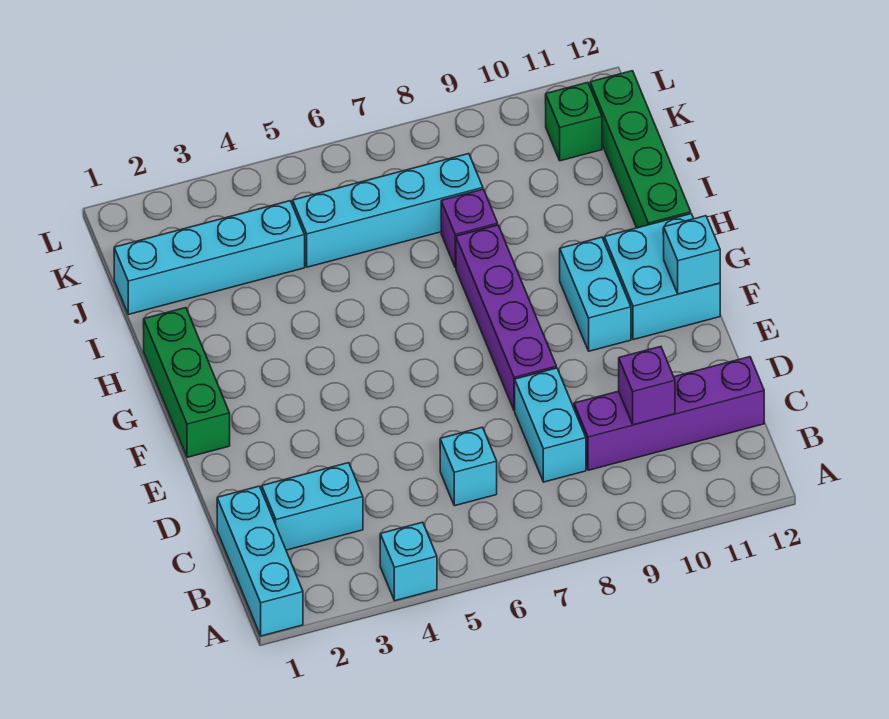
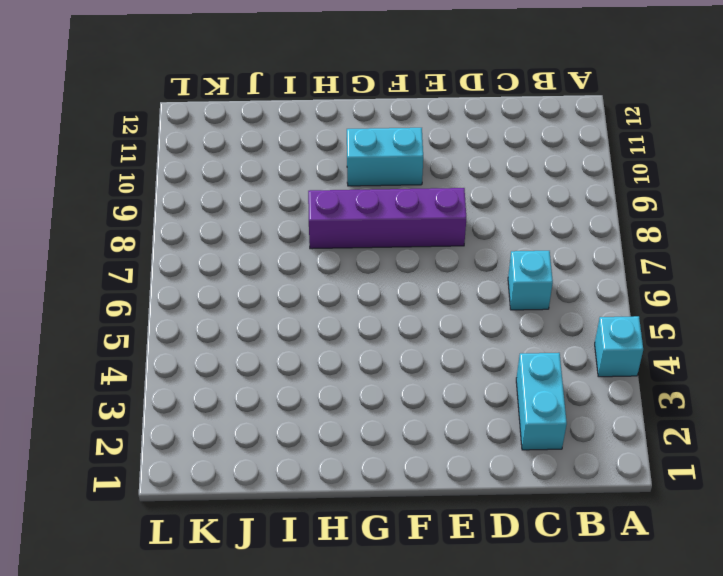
none -> cyan 1x3 brick [217,486,303,636]
none -> cyan 1x2 brick [515,368,586,482]
none -> purple 1x4 brick [574,357,764,470]

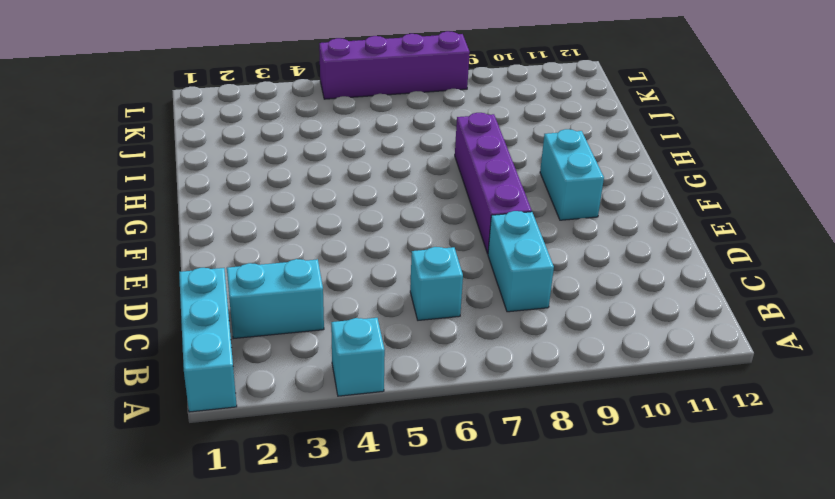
purple 1x4 brick [319,31,470,99] -> purple 1x4 brick moved to [574,357,764,470]
none -> green 1x3 brick [143,308,230,457]
none -> cyan 2x2 brick [604,214,720,340]
none -> green 1x4 brick [590,71,691,228]

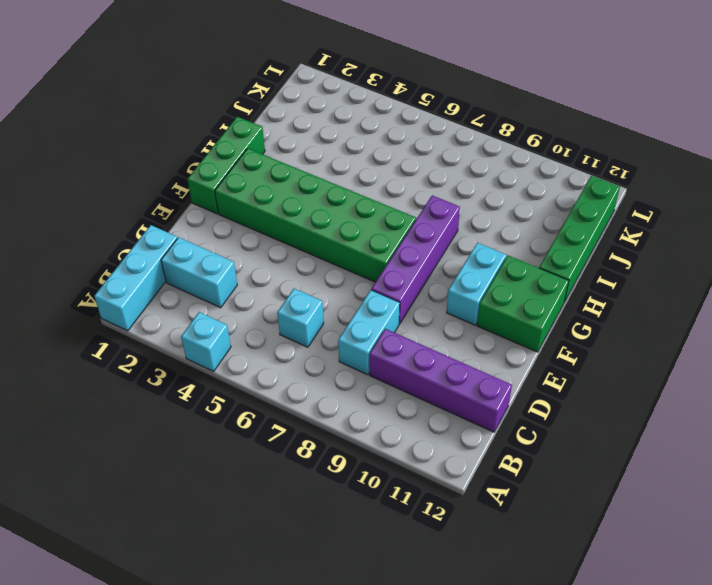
green 2x6 brick [215,148,416,282] -> none
green 2x2 brick [477,256,569,352] -> cyan 2x2 brick [604,214,720,340]
none -> purple 1x1 brick [441,189,498,268]
none -> cyan 1x4 brick [114,201,305,314]
none -> cyan 1x4 brick [293,154,483,267]

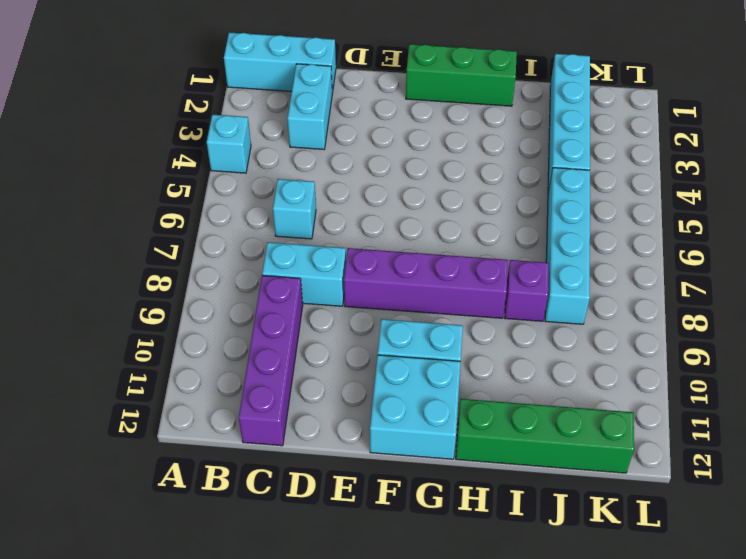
none -> green 1x1 brick [545,83,602,161]
none -> purple 1x1 brick [619,347,675,425]
none -> cyan 1x1 brick [663,216,720,294]

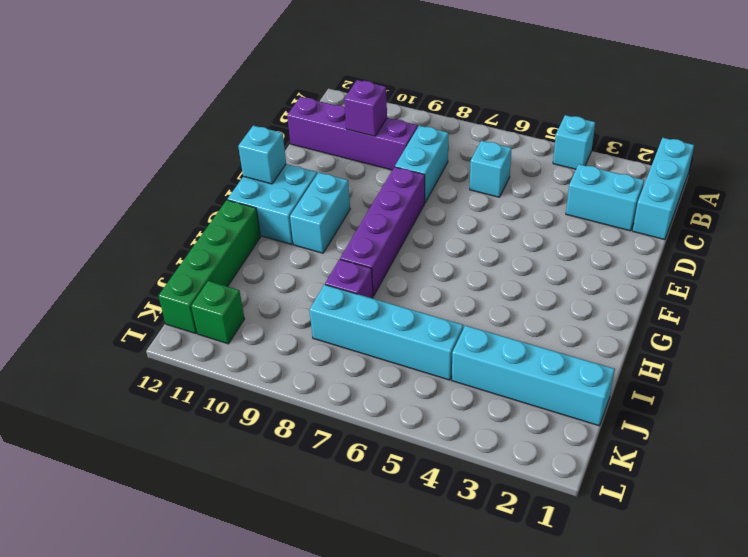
none -> green 1x3 brick [143,308,230,457]

